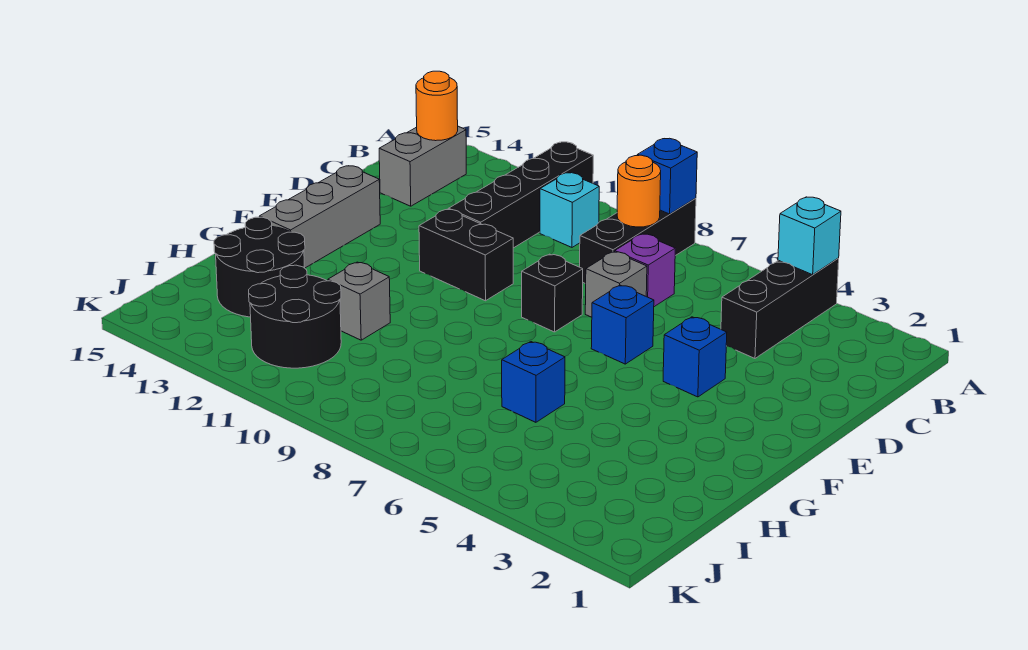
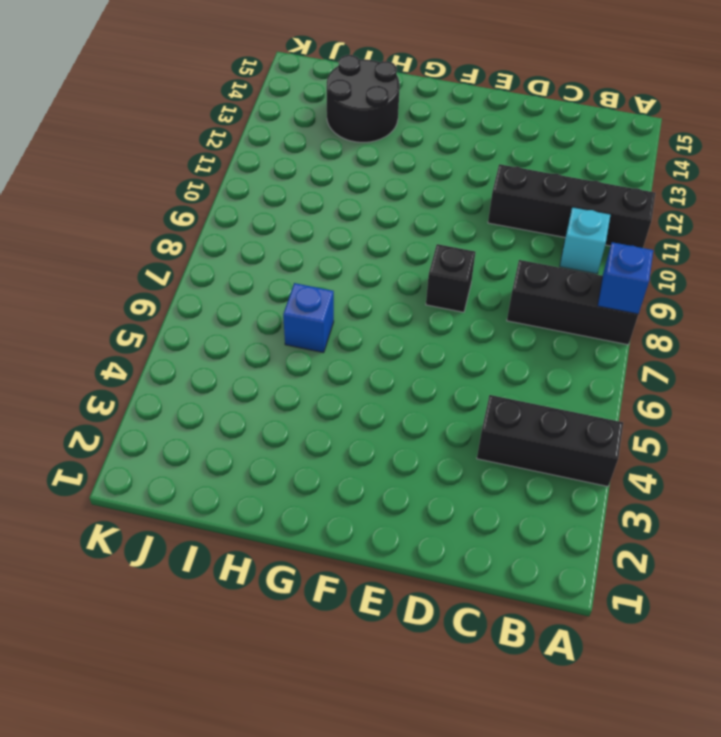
none -> grey 1x2 brick [379,126,466,206]
none -> purple 1x1 brick [615,234,675,307]
none -> grey 1x1 brick [585,252,647,317]

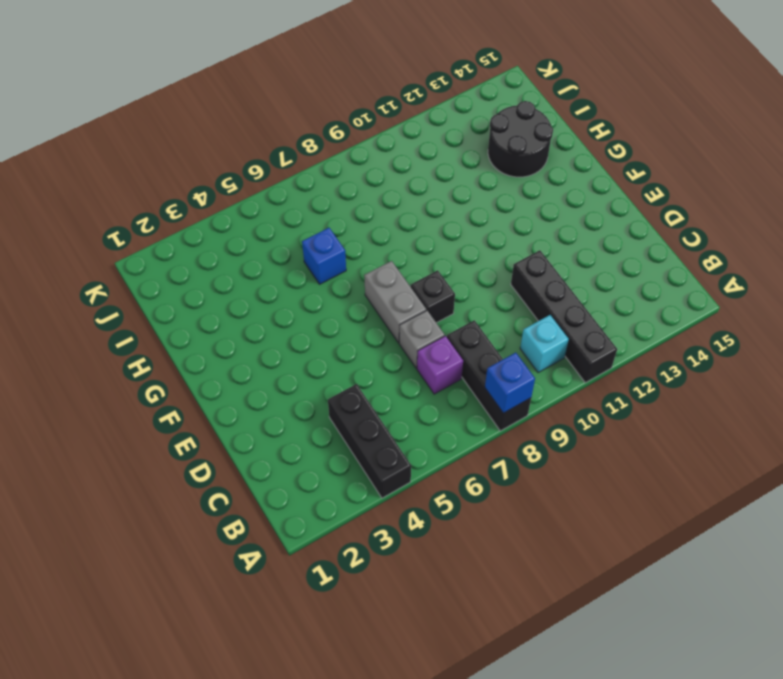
grey 1x2 brick [364,261,426,343] -> grey 1x2 brick moved to [379,126,466,206]
none -> blue 1x1 brick [663,317,727,397]
none -> blue 1x1 brick [591,285,654,364]
none -> black 1x2 brick [419,209,513,301]

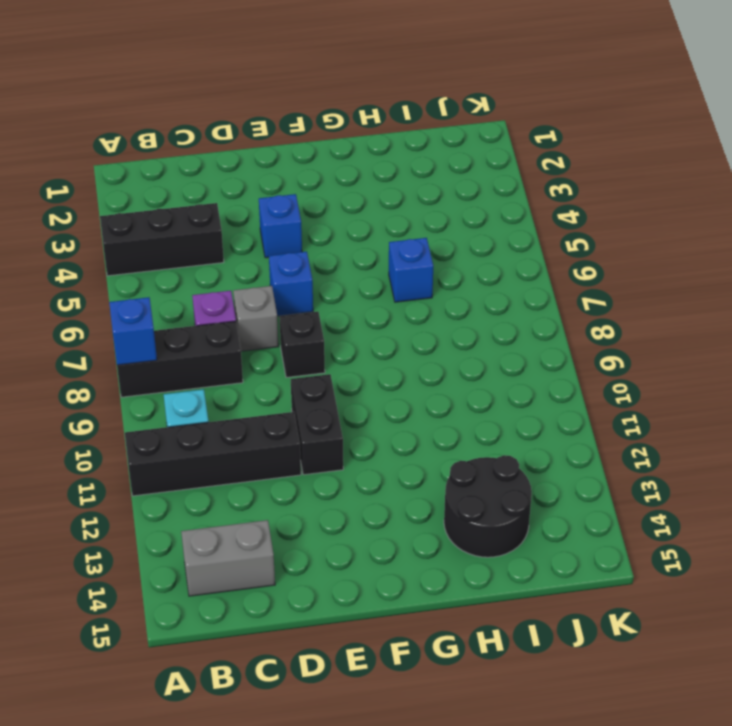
none -> grey 1x3 brick [259,166,380,268]
none -> grey 1x1 brick [328,262,390,340]
none -> black 2x2 round brick [249,265,341,368]

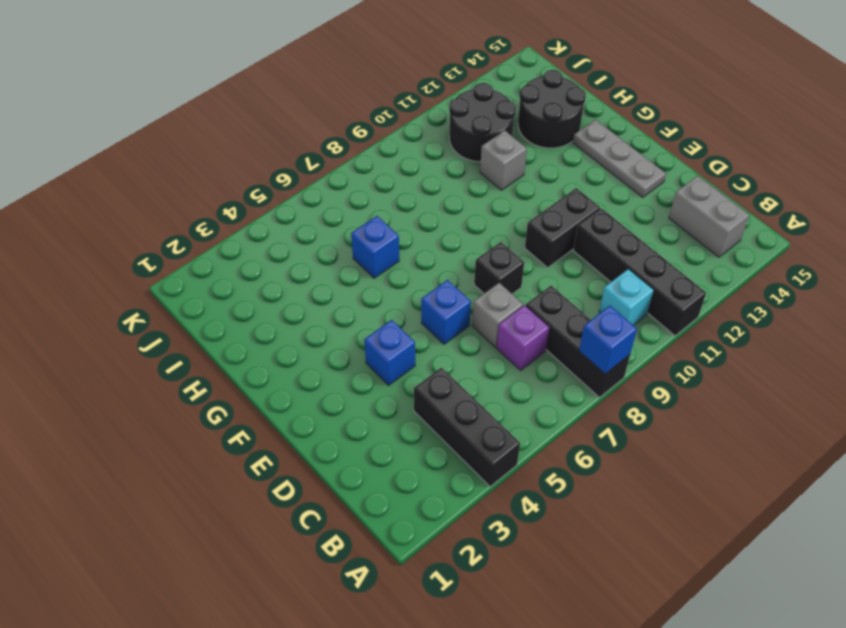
grey 1x3 plate [573,120,666,197] -> grey 1x3 brick [259,166,380,268]
none -> cyan 1x1 brick [778,197,841,275]
none -> orange 1x1 round brick [617,155,661,227]
none -> orange 1x1 round brick [416,71,458,141]

